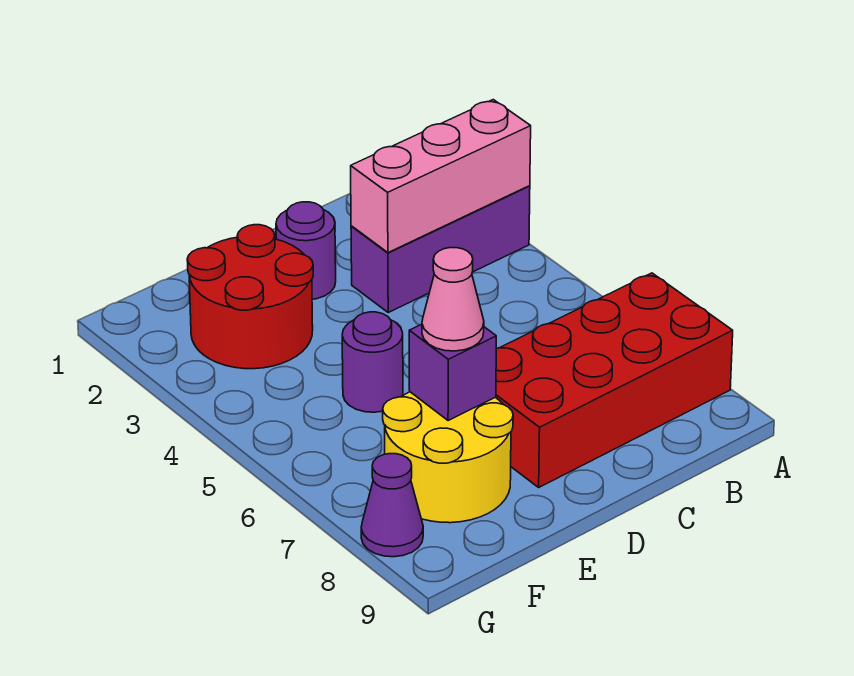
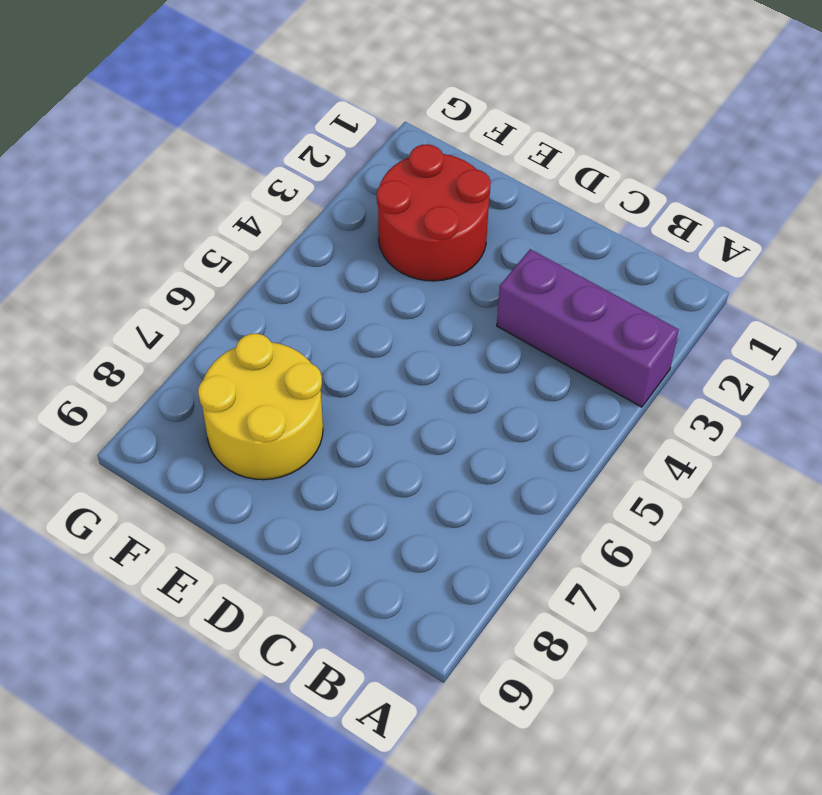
none -> red 2x4 brick [496,273,733,487]
none -> purple 1x1 round brick [276,202,336,299]

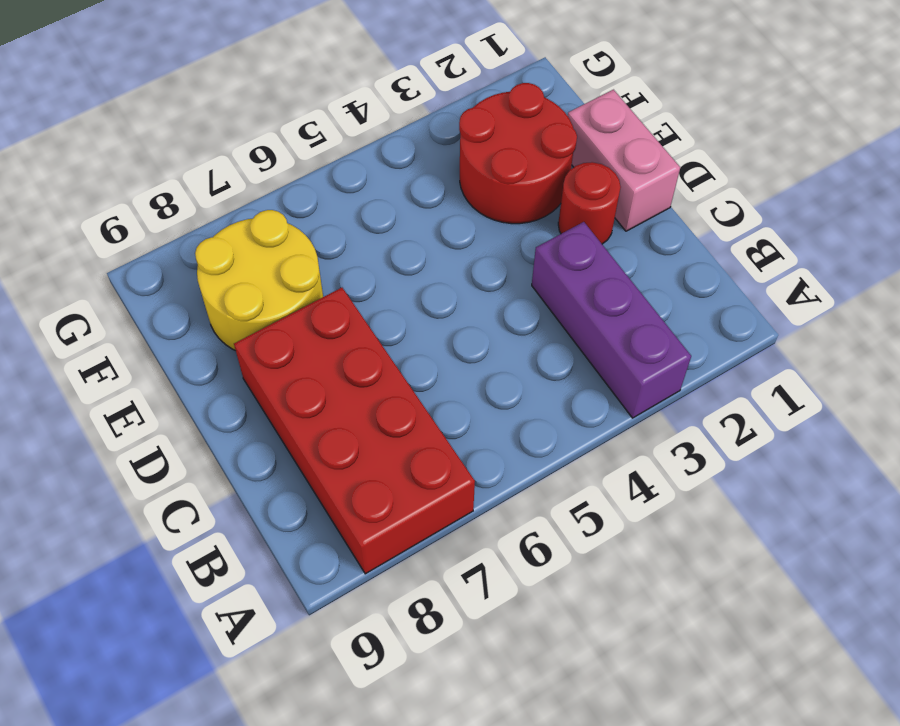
pink 1x2 brick [568,90,680,231] -> none
red 1x1 round brick [558,162,621,244] -> purple 1x1 round brick [276,202,336,299]
none -> purple 1x1 round brick [342,312,403,412]
none -> purple 1x1 cone [361,454,423,557]

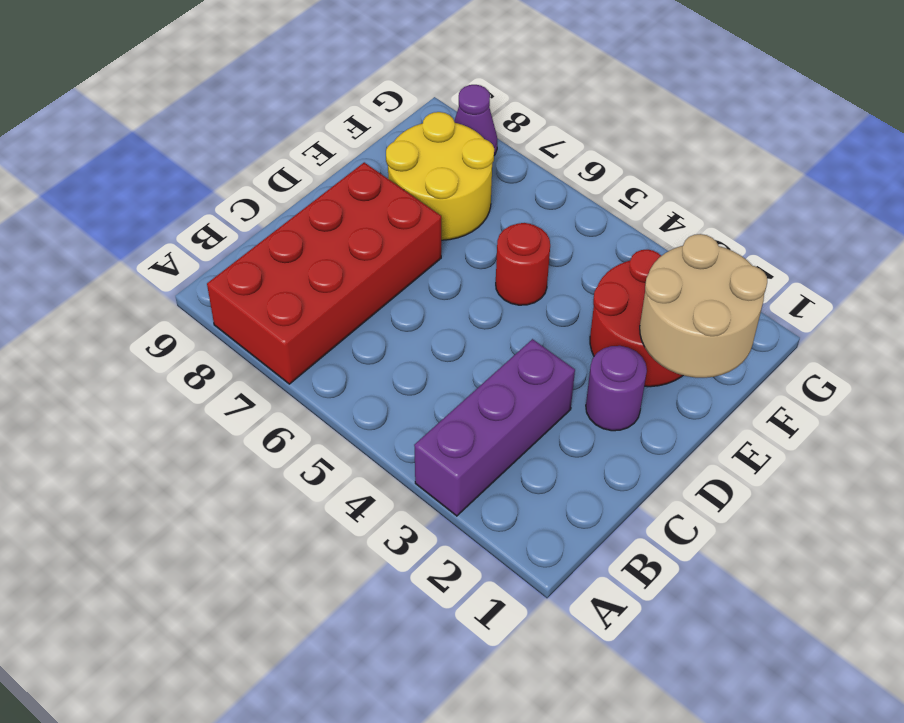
tan 2x2 round brick [640,234,767,378] -> none
red 1x1 round brick [496,223,550,305] -> purple 1x1 round brick [342,312,403,412]
none -> pink 1x3 brick [351,100,531,253]
none -> purple 1x1 brick [409,324,496,421]

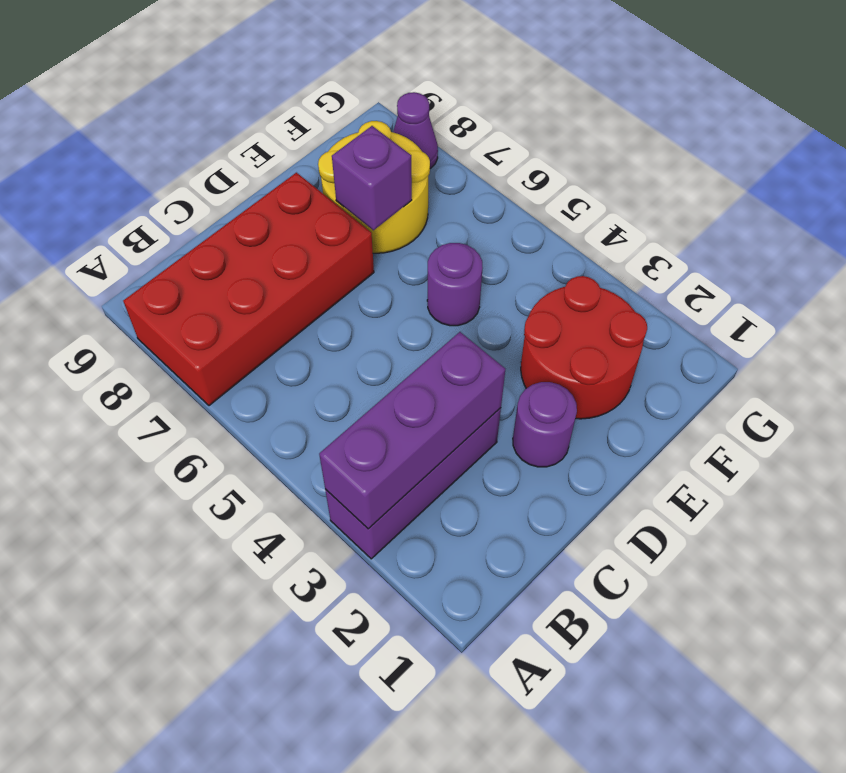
purple 1x3 brick [319,332,505,529] -> pink 1x3 brick [351,100,531,253]
none -> pink 1x1 cone [422,248,484,351]

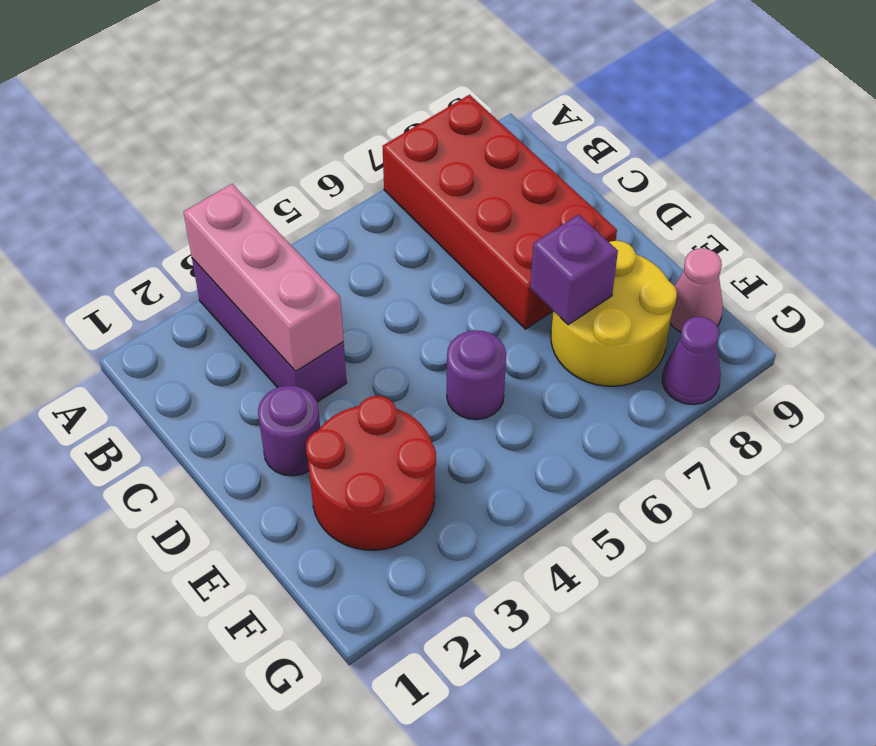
pink 1x1 cone [670,248,723,332] -> pink 1x1 cone moved to [422,248,484,351]

